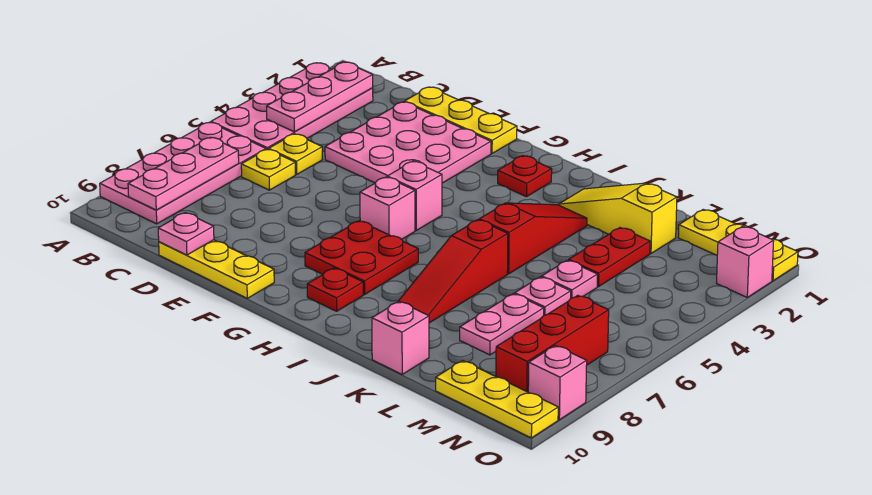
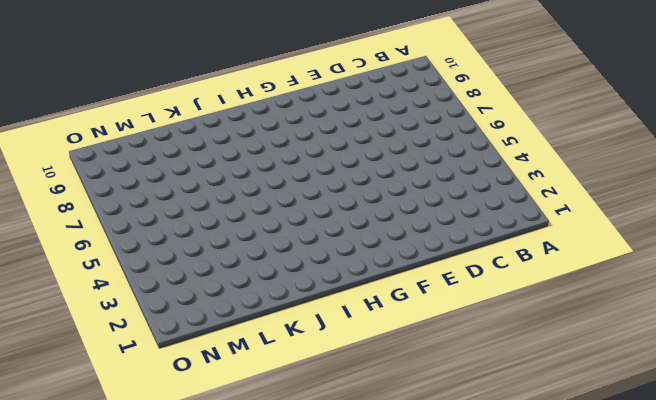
none -> pink 2x4 plate [211,63,373,150]
none -> pink 2x4 plate [100,122,266,224]
none -> yellow 1x1 plate [269,134,323,174]

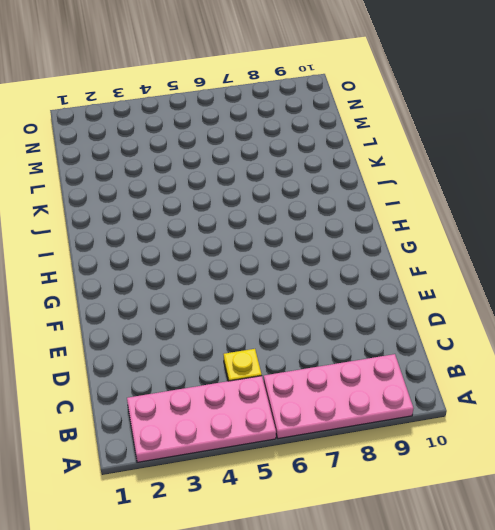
none -> yellow 1x1 plate [241,149,295,190]
none -> yellow 1x3 plate [405,87,517,153]
none -> pink 3x3 plate [325,102,491,183]

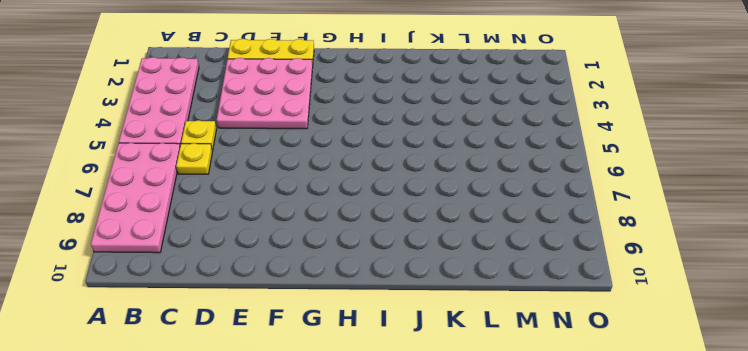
none -> yellow 1x3 plate [159,240,274,298]
none -> pink 1x1 brick [387,161,442,230]
none -> pink 1x1 brick [360,177,415,239]

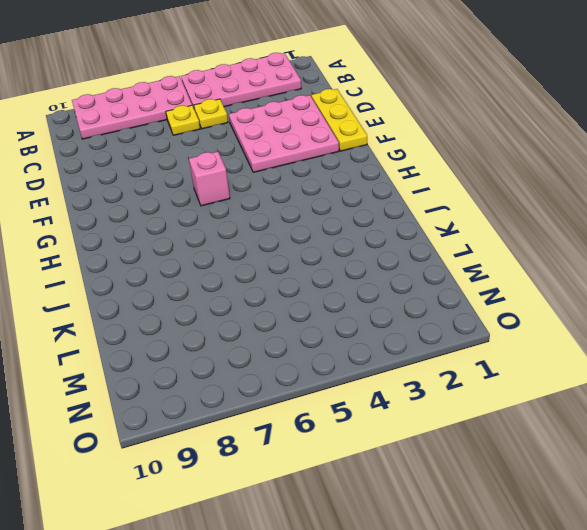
none -> yellow 1x3 plate [159,240,274,298]
none -> pink 1x1 brick [387,161,442,230]
none -> red 2x2 plate [305,221,418,294]

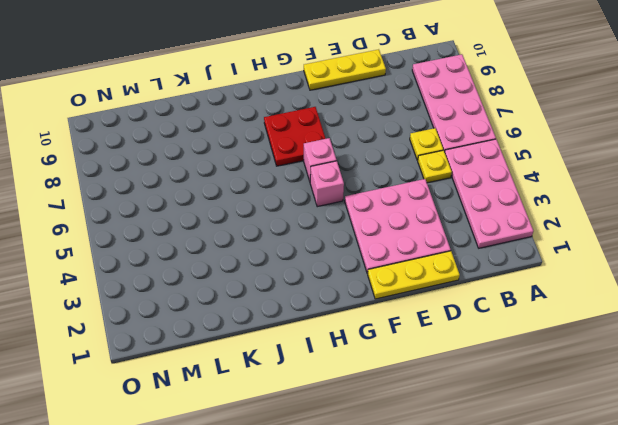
none -> red 1x1 plate [498,156,552,197]
none -> red 1x1 plate [307,268,363,311]
none -> yellow 1x3 slope [559,183,677,253]

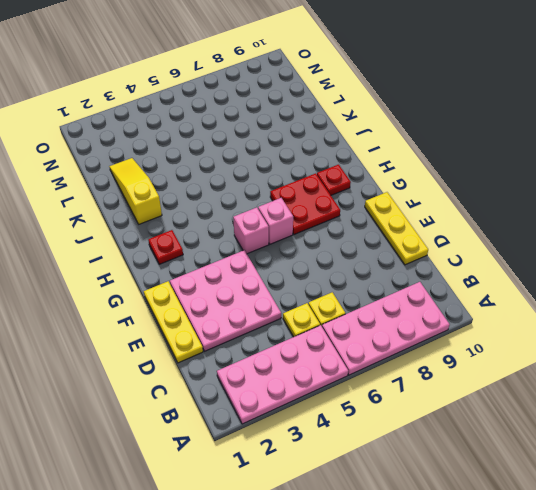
yellow 1x3 slope [109,158,162,224] -> yellow 1x3 slope turned to [559,183,677,253]
none -> red 1x3 slope [479,203,587,274]
none -> red 1x3 slope [398,220,508,323]
none -> pink 1x1 brick [372,302,429,374]

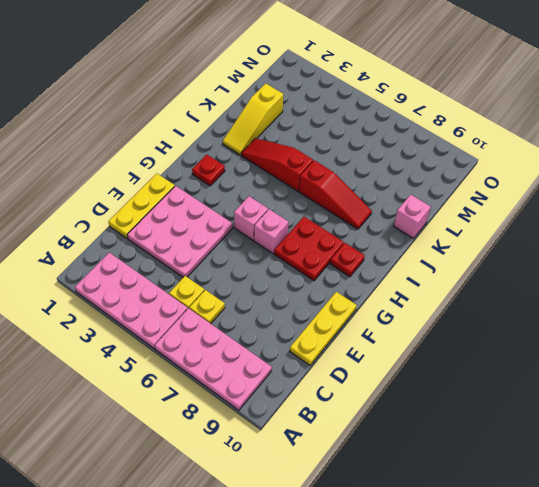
none -> red 1x2 plate [569,228,650,287]
none -> pink 1x1 plate [542,260,597,298]
none -> pink 1x1 plate [515,277,571,315]

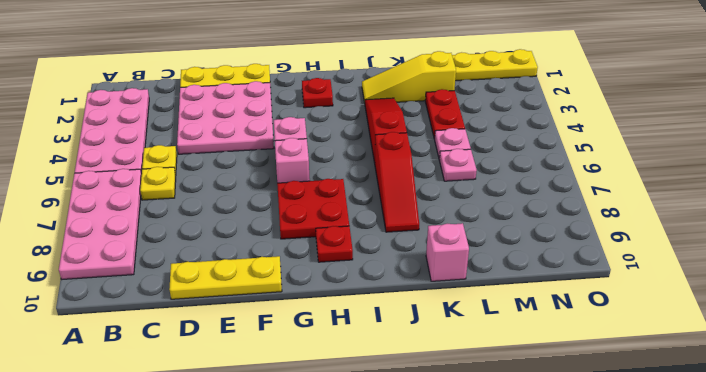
none -> pink 1x2 plate [460,294,544,355]
none -> yellow 1x3 plate [436,361,558,438]
none -> red 1x3 brick [496,295,609,392]

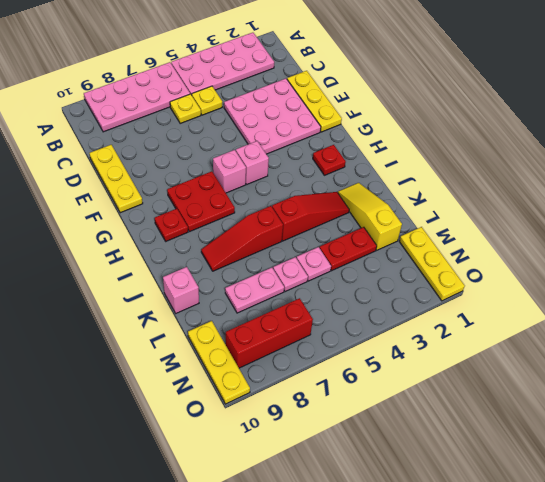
none -> pink 1x1 brick [717,226,774,297]
none -> pink 1x1 brick [528,345,587,420]
none -> pink 1x3 plate [266,62,373,132]

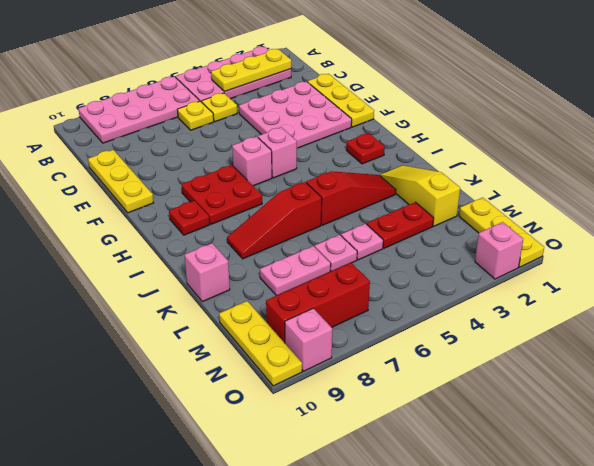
yellow 1x3 plate [211,49,291,92] -> pink 1x3 plate [266,62,373,132]
none -> pink 1x3 plate [128,137,239,210]
none -> pink 1x1 plate [158,213,214,255]

